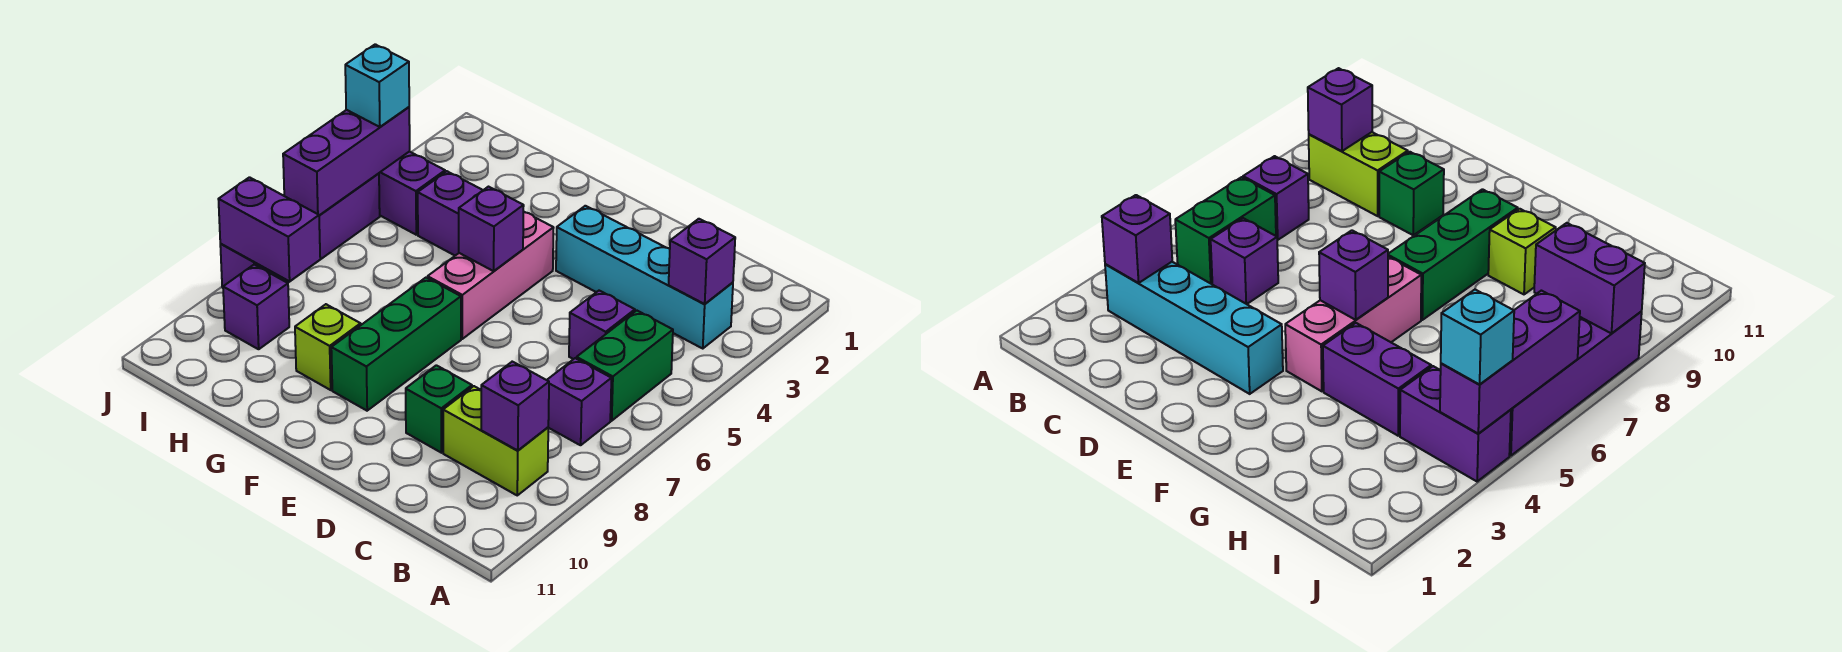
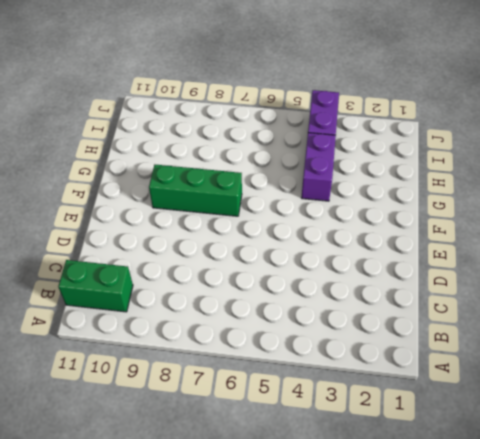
green 1x2 brick [58,260,133,312] -> green 1x2 brick moved to [577,310,673,421]
none -> cyan 1x4 brick [556,206,733,348]
none -> purple 1x1 brick [547,358,611,445]
none -> lime 1x2 brick [443,386,548,495]

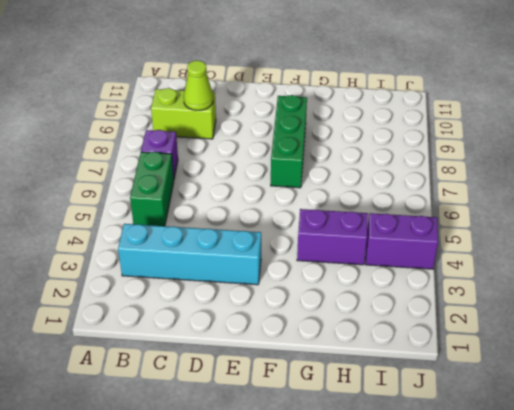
lime 1x1 cone [184,61,213,110] -> none
none -> purple 1x1 brick [569,291,635,359]
none -> green 1x1 brick [406,365,472,453]
none -> pink 1x3 brick [428,211,554,339]

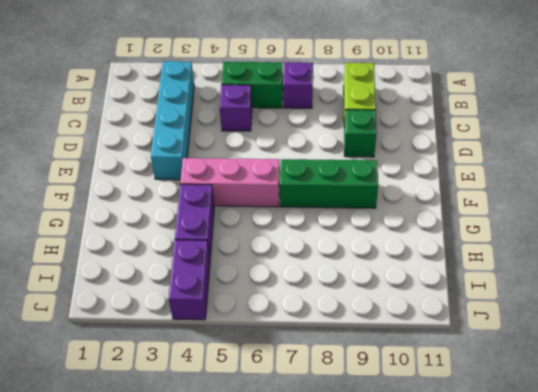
none -> lime 1x1 brick [295,304,361,390]
none -> purple 1x1 brick [223,265,289,349]
none -> purple 1x4 brick [220,173,380,288]

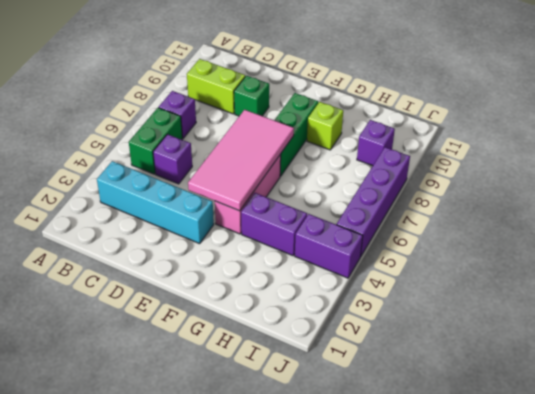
pink 2x4 tile [188,110,294,211] -> purple 1x1 brick [459,187,524,271]
none -> purple 1x1 brick [669,219,735,304]
none -> purple 1x1 brick [481,362,549,450]
none -> purple 1x2 brick [218,177,320,281]

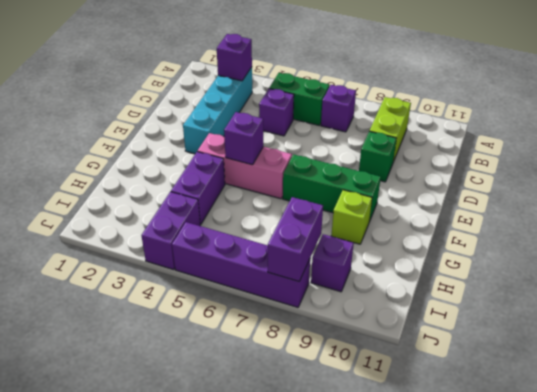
none -> purple 1x1 brick [481,362,549,450]
none -> purple 1x3 brick [283,107,410,215]
none -> cyan 1x1 brick [345,44,409,127]

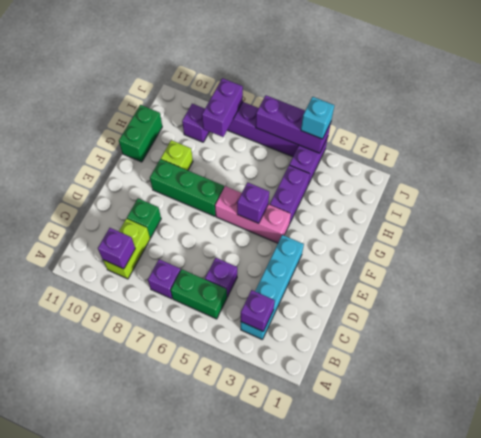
green 1x2 brick [119,105,162,162] -> none

